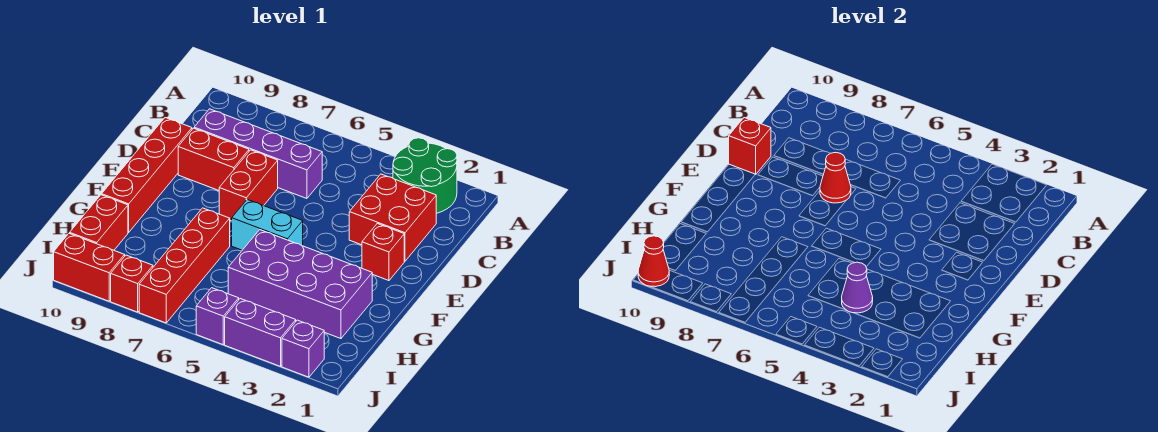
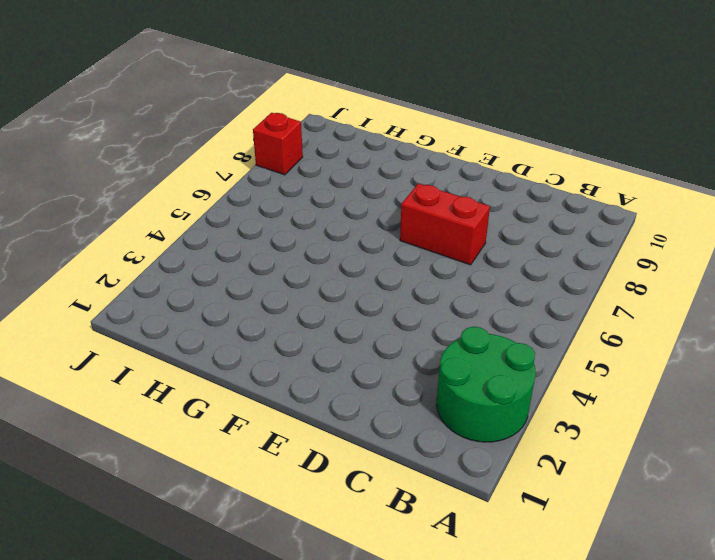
none -> red 2x2 brick [349,174,436,261]
none -> purple 1x4 brick [194,109,322,199]
none -> red 1x2 brick [178,128,249,190]

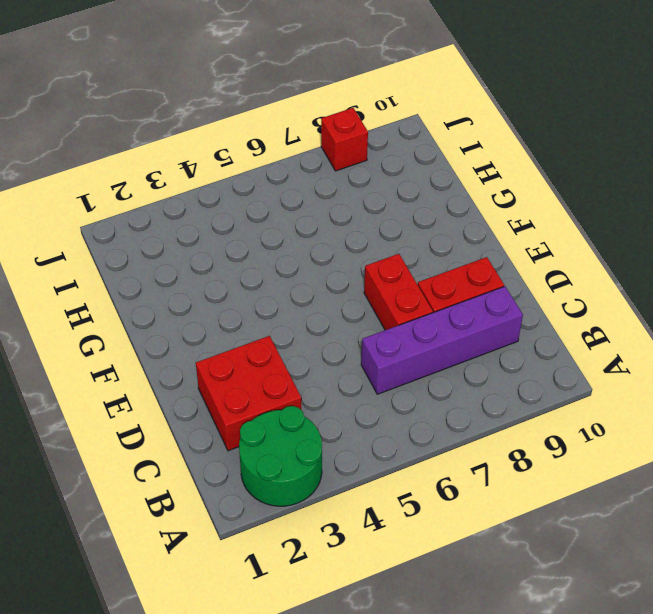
none -> red 1x4 brick [102,118,192,232]
none -> red 1x1 brick [362,224,404,281]
none -> cyan 1x2 brick [232,200,303,250]

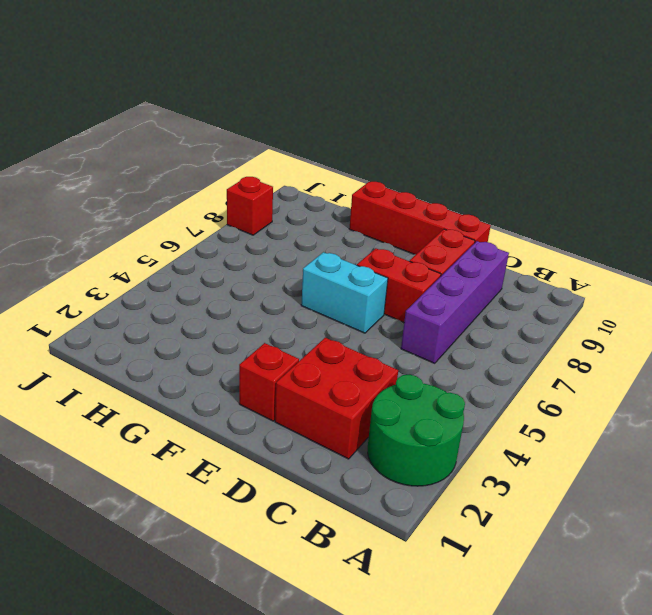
cyan 1x2 brick [301,252,388,333] -> cyan 1x2 brick turned to [232,200,303,250]
none -> purple 2x4 brick [228,230,372,339]
none -> red 1x4 brick [139,208,230,323]
none -> red 1x2 brick [70,195,128,250]

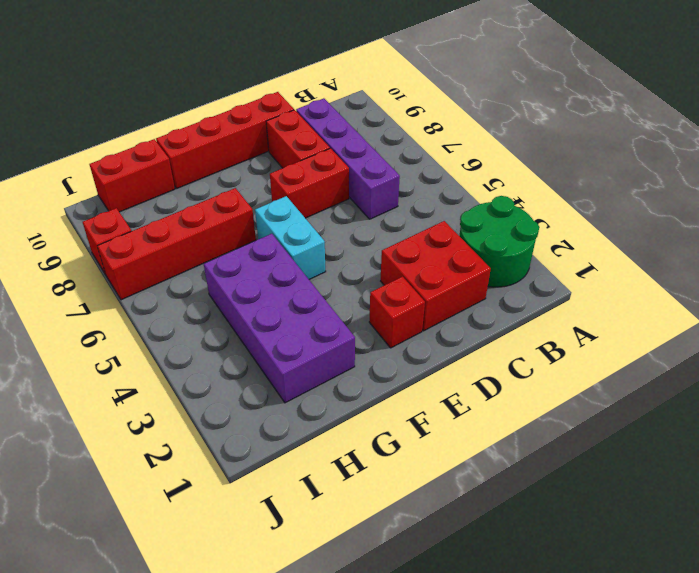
none -> purple 1x1 brick [282,320,324,377]
none -> purple 1x2 brick [225,299,296,366]
none -> purple 1x1 brick [196,288,239,345]

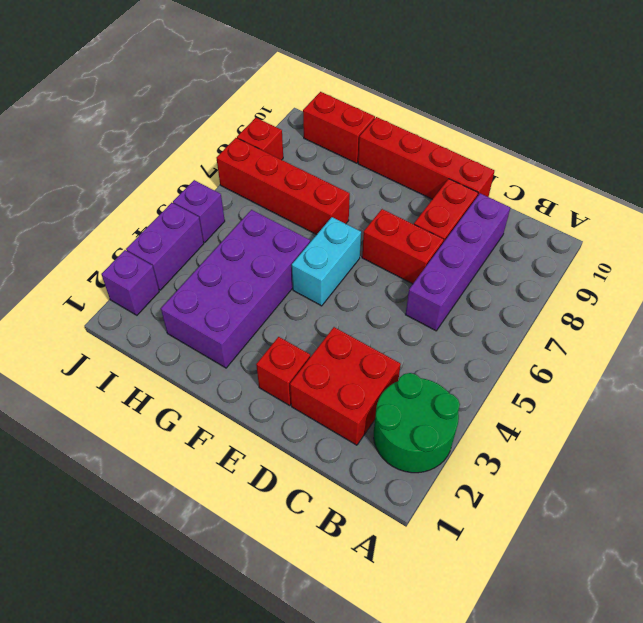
none -> red 1x2 brick [54,233,125,301]
none -> red 1x1 cone [820,152,851,203]
none -> red 1x1 brick [729,118,771,174]

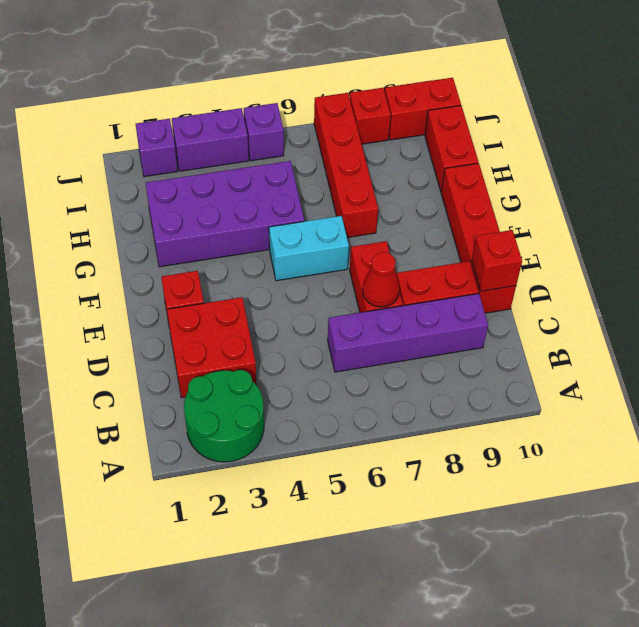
none -> purple 1x1 cone [842,262,873,313]
none -> red 1x1 cone [638,236,669,287]

